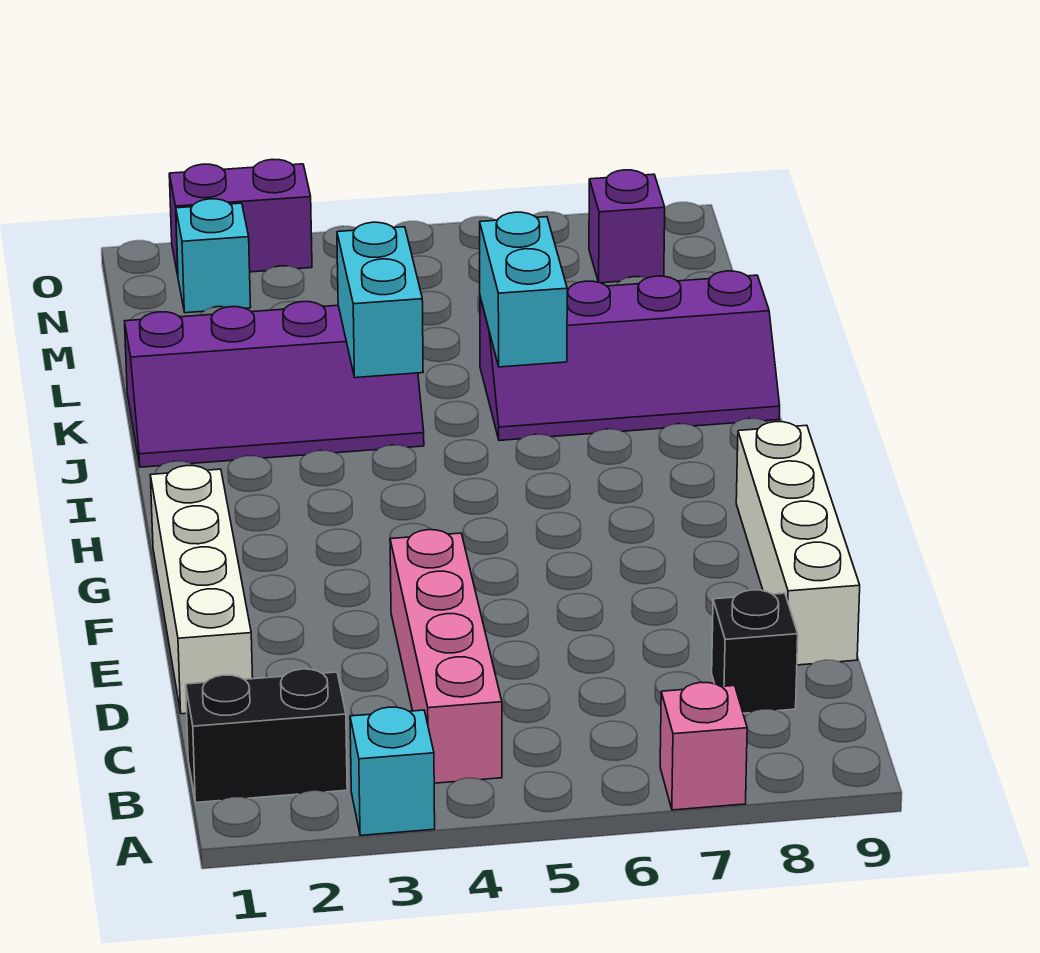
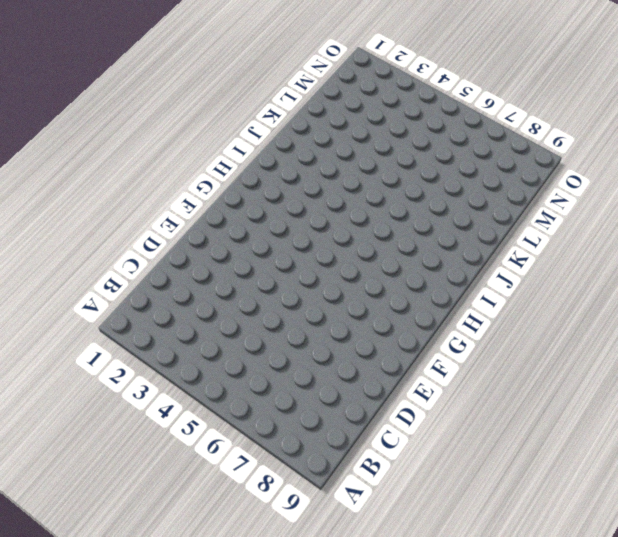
none -> cyan 1x1 brick [350,707,435,835]
none -> pink 1x1 brick [660,682,747,810]
none -> black 1x2 brick [186,669,347,803]

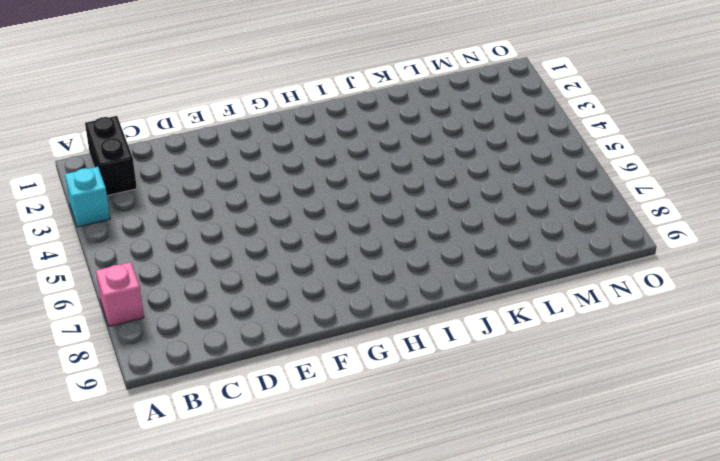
none -> pink 1x4 brick [390,530,502,783]
none -> black 1x1 brick [712,590,798,713]
none -> white 1x4 brick [150,466,253,714]

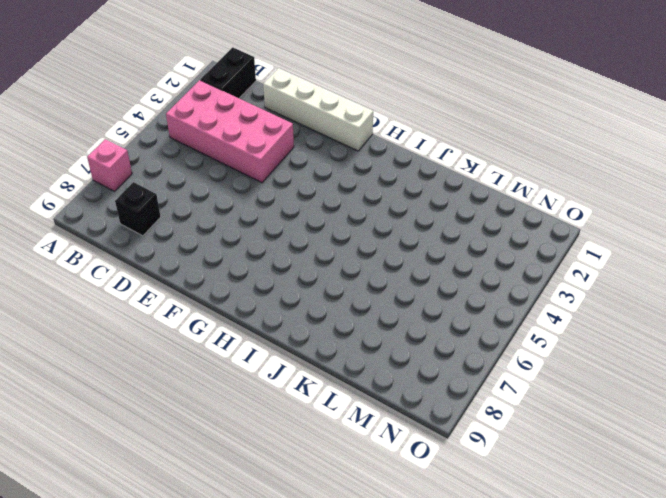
pink 2x4 brick [166,80,294,183] -> pink 1x4 brick [390,530,502,783]
none -> cyan 1x1 brick [350,707,435,835]
none -> white 1x4 brick [736,422,860,665]
none -> purple 2x4 slope [125,302,424,467]

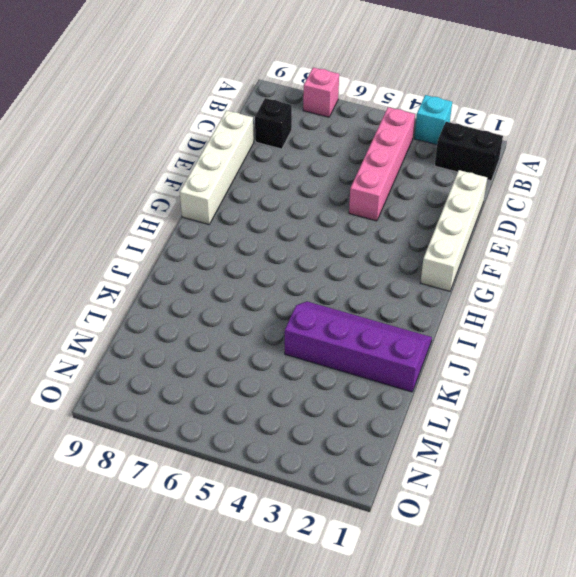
none -> purple 2x4 slope [480,271,780,440]
none -> cyan 1x1 brick [176,199,251,313]
none -> purple 1x1 brick [589,170,665,283]

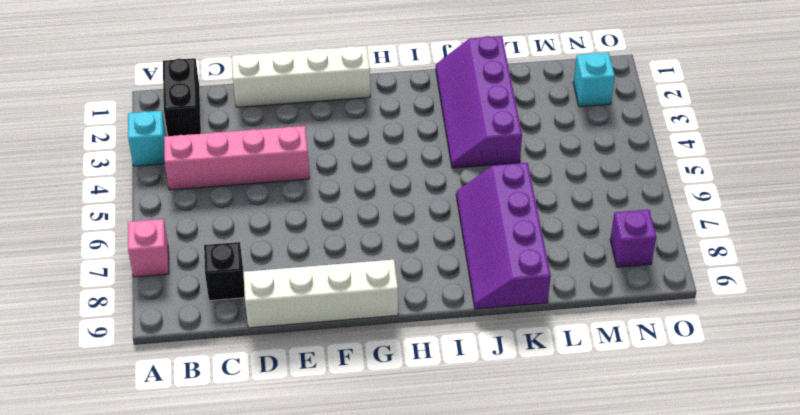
none -> purple 1x2 brick [169,159,312,275]
none -> cyan 1x2 brick [337,222,423,378]
none -> cyan 1x2 brick [480,212,567,367]

